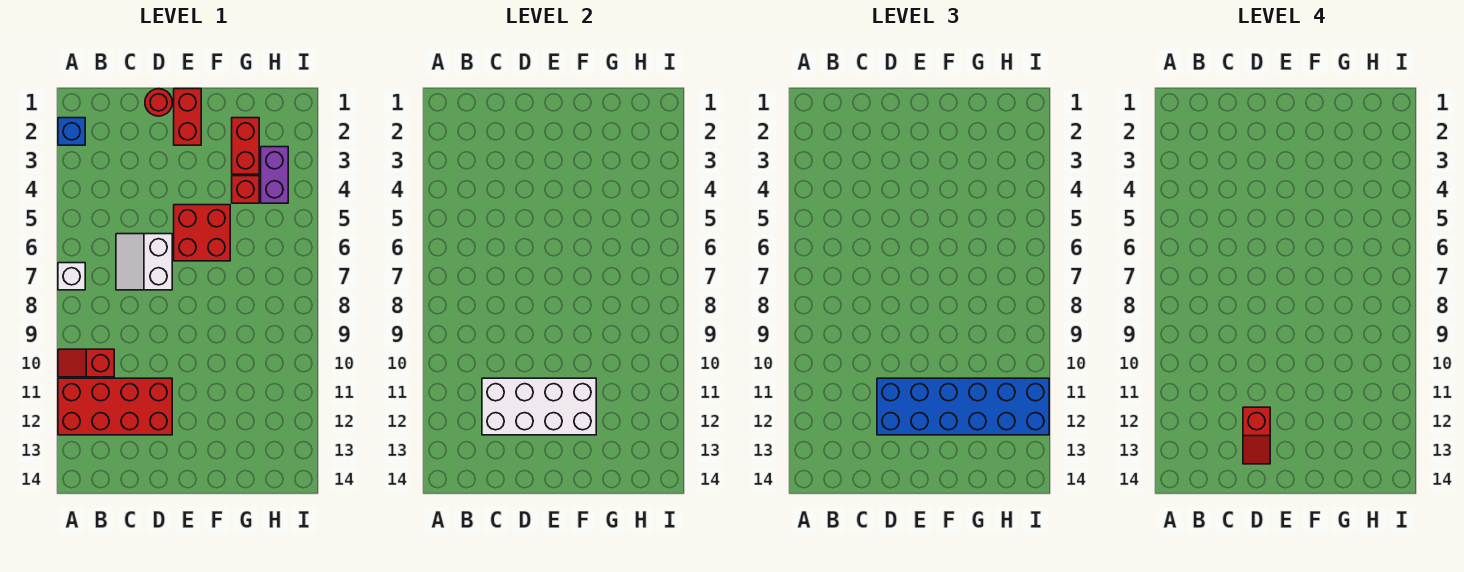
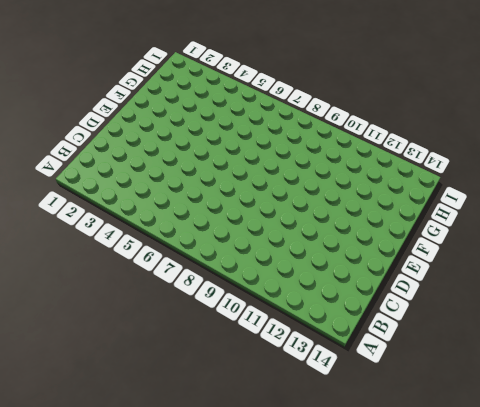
none -> blue 1x1 brick [58,118,85,145]
none -> white 1x1 brick [58,263,85,290]
none -> red 1x2 slope [58,349,114,377]

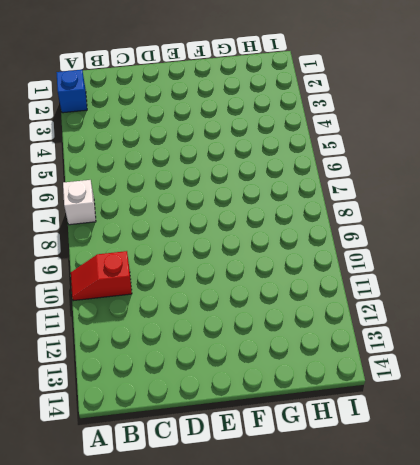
none -> red 2x4 brick [58,378,172,435]
none -> white 2x2 slope [116,234,172,290]
none -> red 1x1 round brick [145,89,172,116]

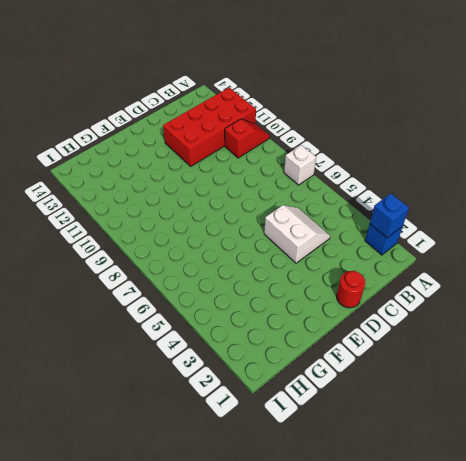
blue 1x1 brick [370,194,409,238] -> none
white 2x2 slope [264,205,330,263] -> white 2x2 slope moved to [116,234,172,290]
none -> red 1x2 brick [174,89,201,145]
none -> red 2x2 brick [174,205,230,261]
none -> red 1x2 brick [232,118,259,174]

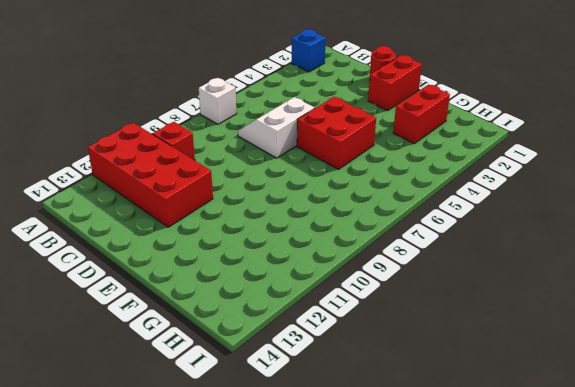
none -> red 1x1 brick [232,176,259,203]
none -> purple 1x2 brick [261,147,288,203]
none -> white 2x4 brick [482,378,596,435]

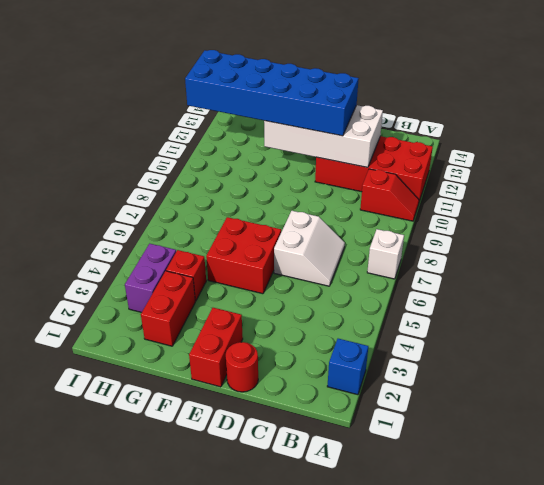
none -> red 1x2 slope [1243,407,1270,464]

